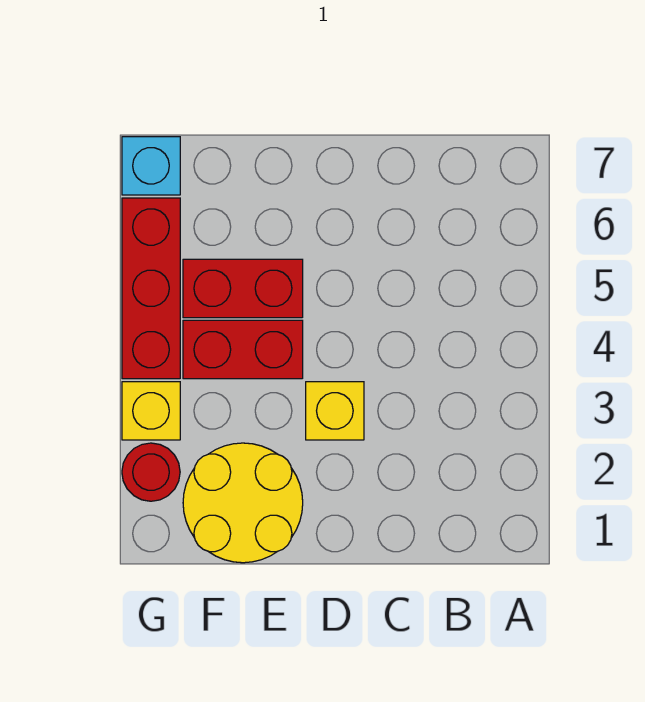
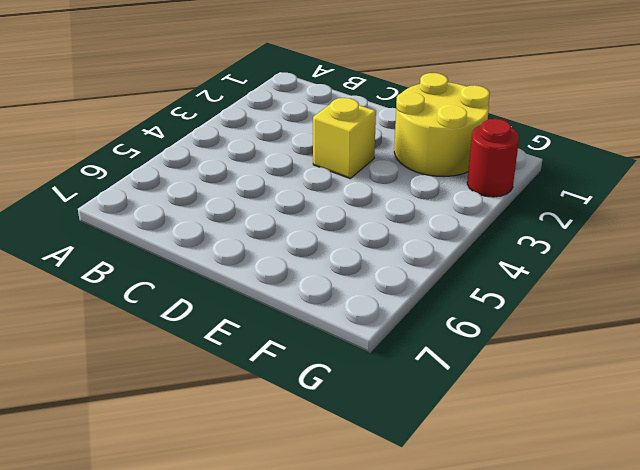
none -> red 1x2 brick [183,320,303,379]
none -> red 1x2 brick [183,259,303,318]

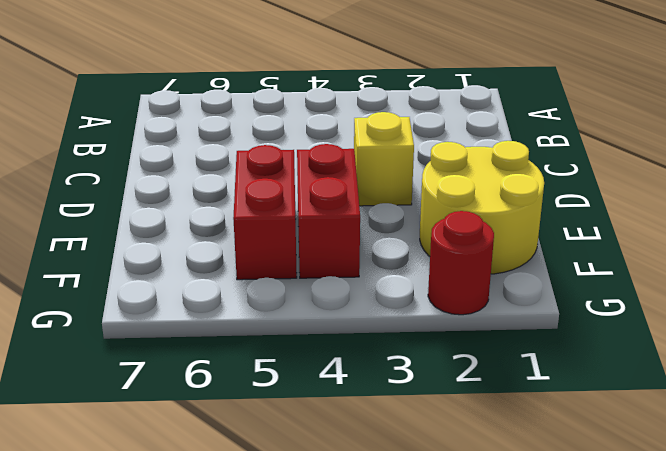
none -> yellow 1x1 brick [122,382,180,440]
none -> red 1x3 brick [122,198,180,379]

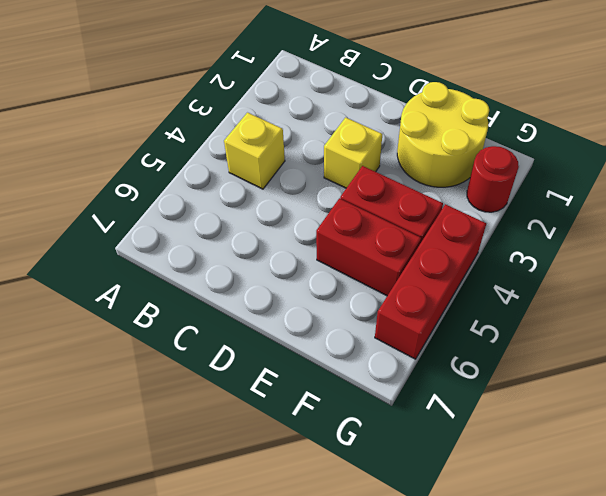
yellow 1x1 brick [224,113,285,189] -> yellow 1x1 brick moved to [122,382,180,440]
none -> cyan 1x1 brick [122,137,180,195]

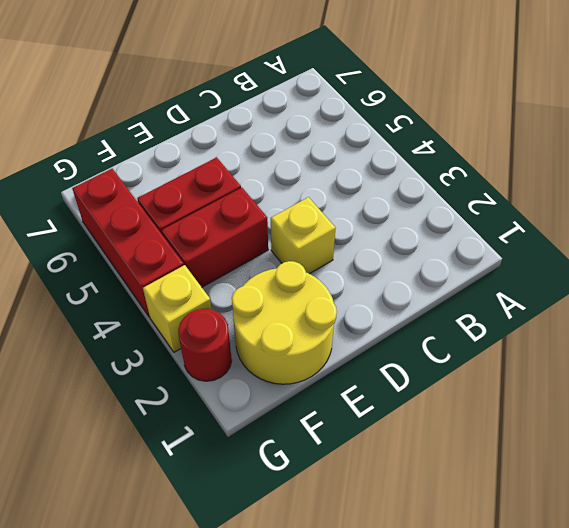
none -> cyan 1x1 brick [122,137,180,195]

